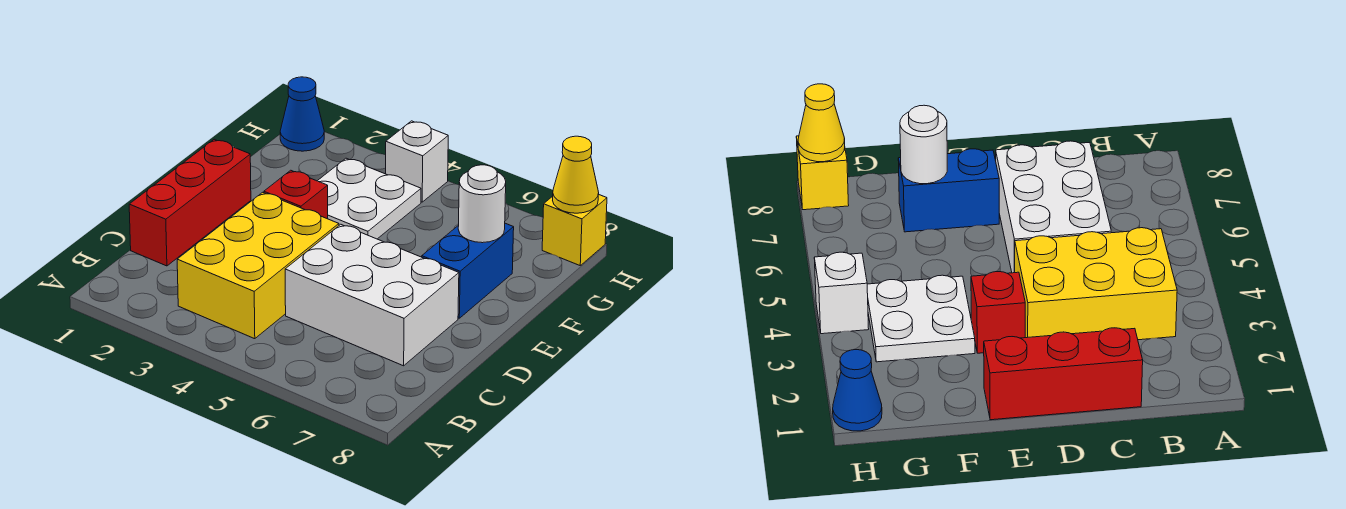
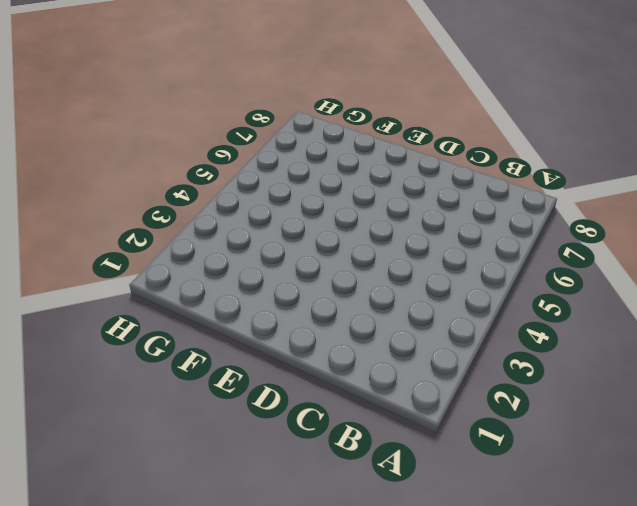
none -> yellow 2x3 brick [177,192,339,339]
none -> red 1x3 brick [129,139,251,266]

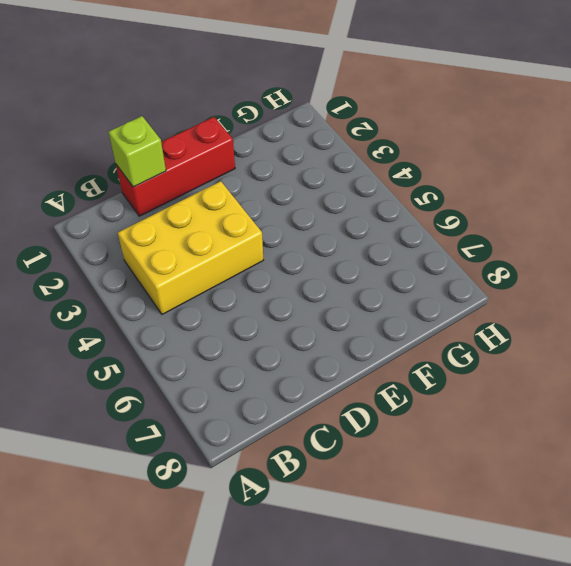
lime 1x1 brick [109,116,166,187] -> none
none -> white 2x3 brick [285,224,459,366]
none -> red 1x1 brick [264,170,328,219]

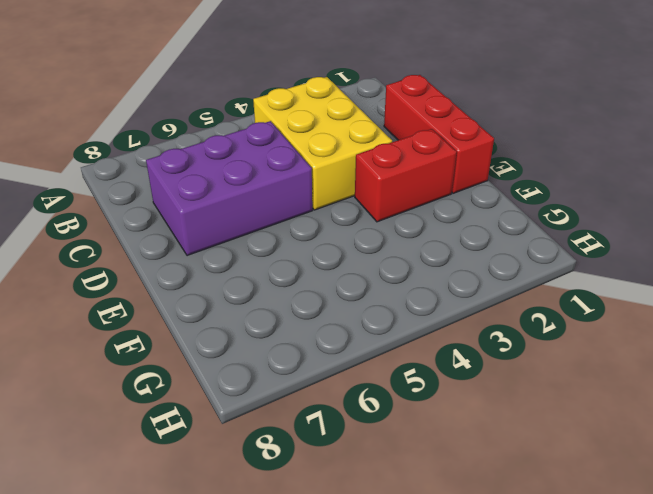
purple 2x3 brick [146,121,312,256] -> white 2x3 brick [285,224,459,366]
red 1x2 brick [355,129,457,222] -> red 1x1 brick [264,170,328,219]
none -> blue 1x2 brick [422,223,514,318]
none -> white 2x2 plate [318,158,421,239]

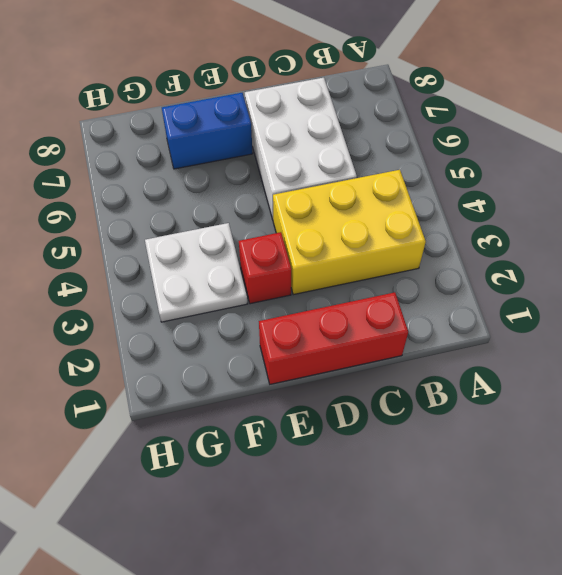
none -> blue 1x1 cone [280,77,324,151]
none -> white 1x1 brick [386,121,448,202]

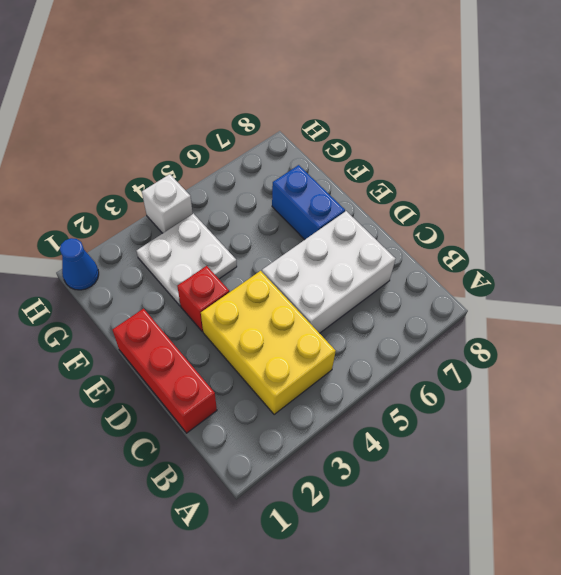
none -> yellow 1x1 brick [542,194,607,265]
none -> white 1x1 round brick [458,165,506,243]

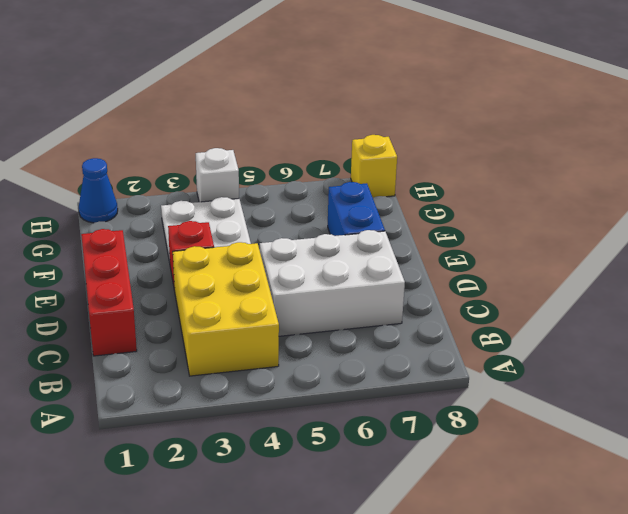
none -> white 1x1 round brick [458,165,506,243]
none -> yellow 1x1 cone [553,136,599,213]

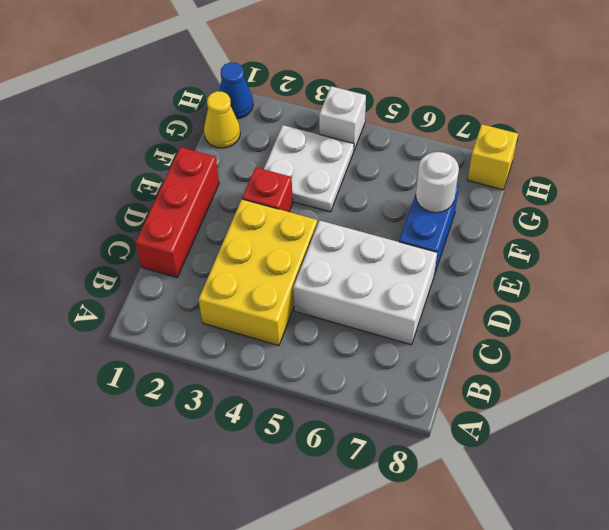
yellow 1x1 cone [204,91,240,148] -> yellow 1x1 cone moved to [553,136,599,213]

